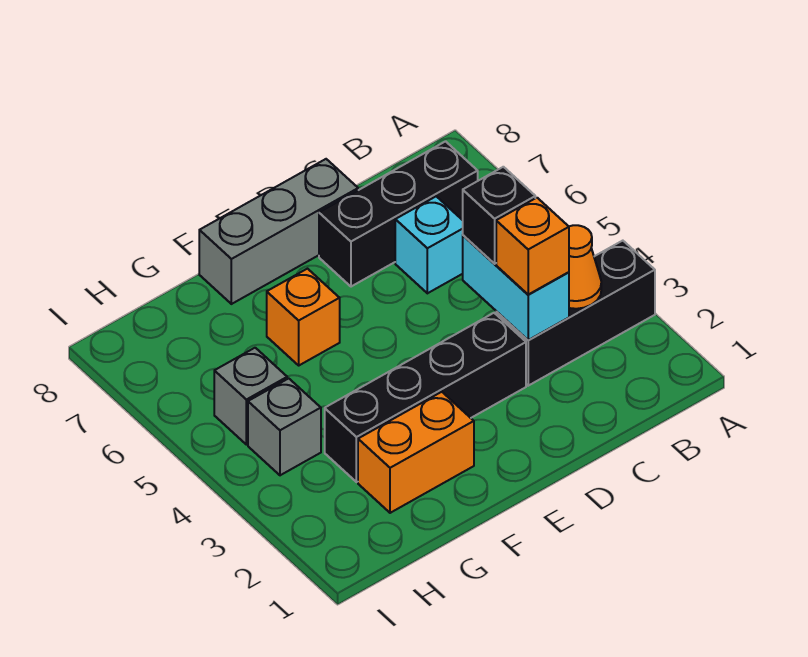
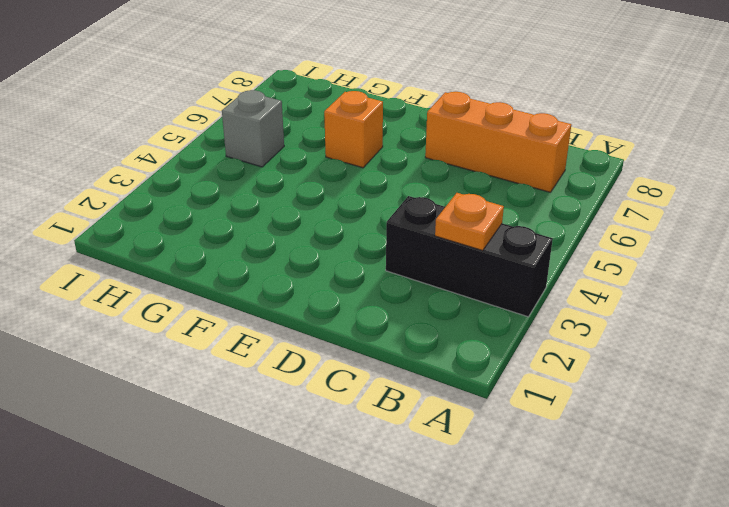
orange 1x1 plate [435,193,504,250] -> orange 1x1 cone [569,225,601,309]
orange 1x3 brick [425,92,571,192] -> black 1x3 brick [319,141,478,287]
none -> cyan 1x1 brick [395,196,463,293]
none -> black 1x4 brick [325,313,526,482]
none -> grey 1x3 brick [199,159,358,304]

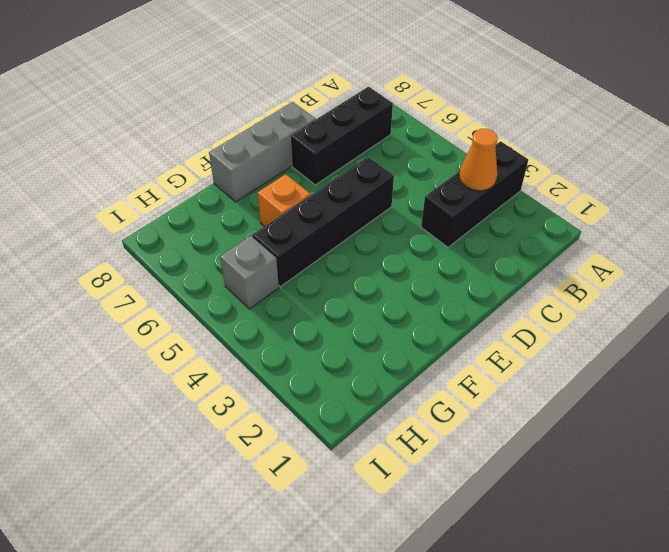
black 1x4 brick [252,157,394,287] -> black 1x4 brick moved to [325,313,526,482]
none -> cyan 1x1 brick [395,196,463,293]
none -> orange 1x2 brick [358,392,474,513]
none -> grey 1x1 brick [248,378,321,475]

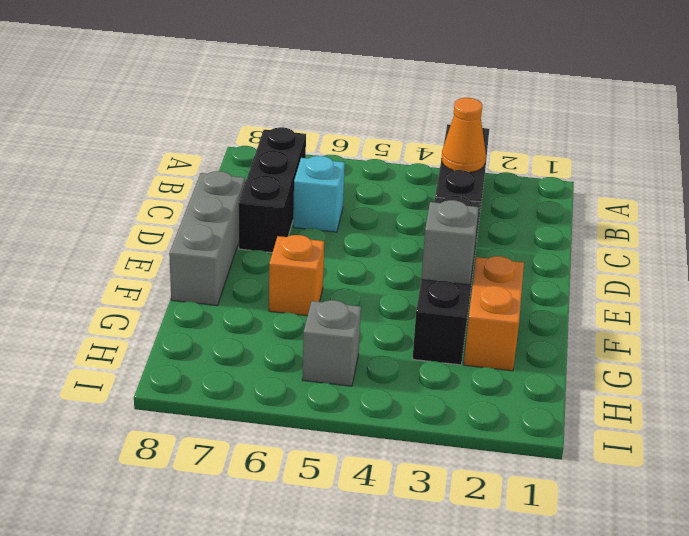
grey 1x1 brick [421,200,479,285] -> grey 1x1 brick moved to [248,378,321,475]
none -> cyan 1x2 brick [463,235,569,340]
none -> orange 1x1 brick [496,198,569,294]
none -> black 1x1 brick [463,167,535,264]

